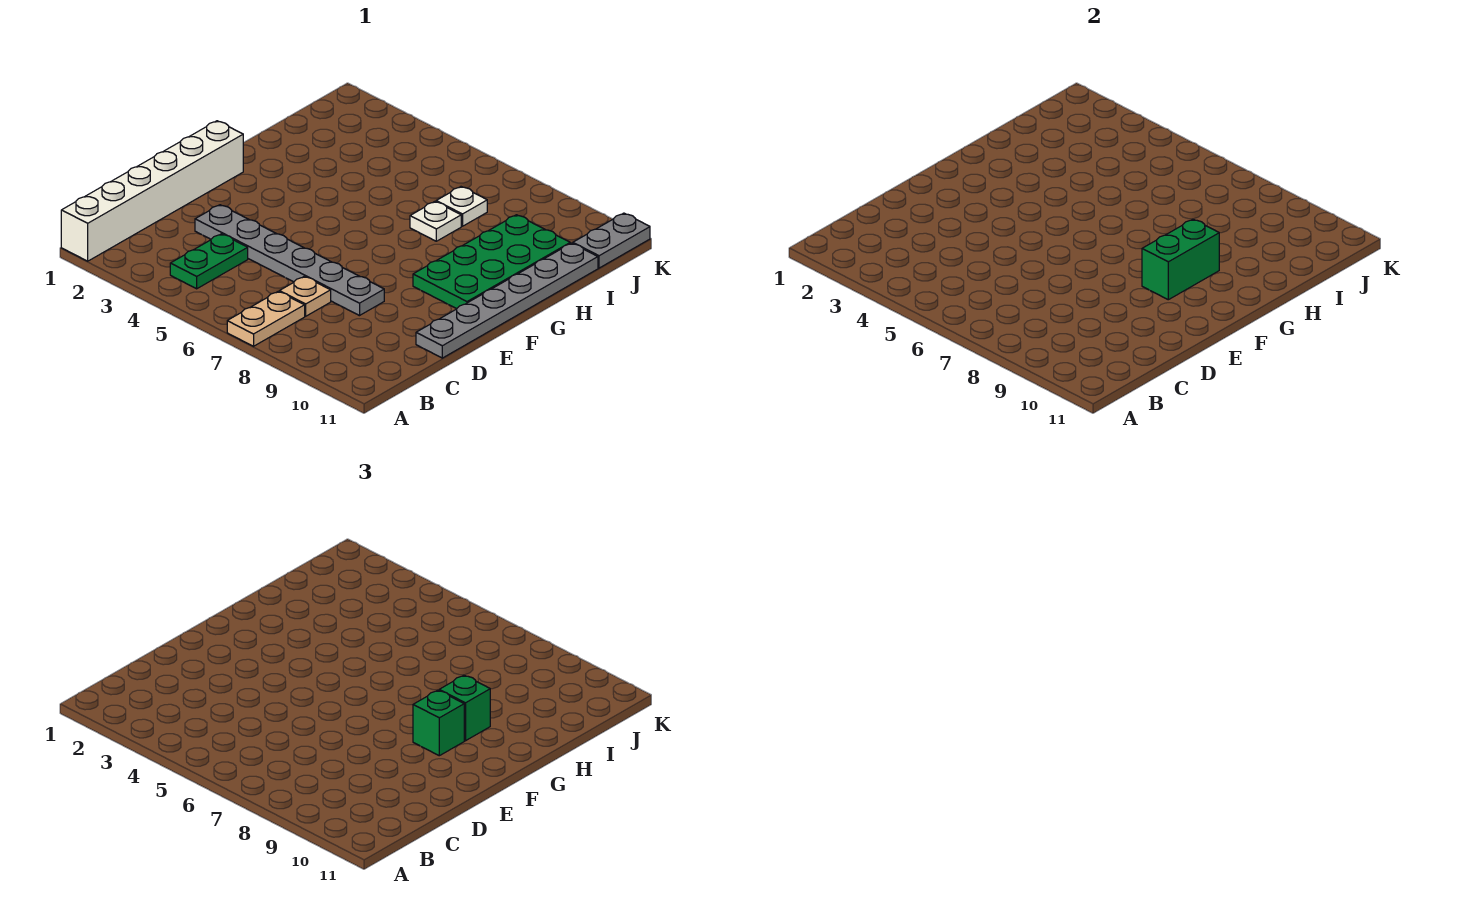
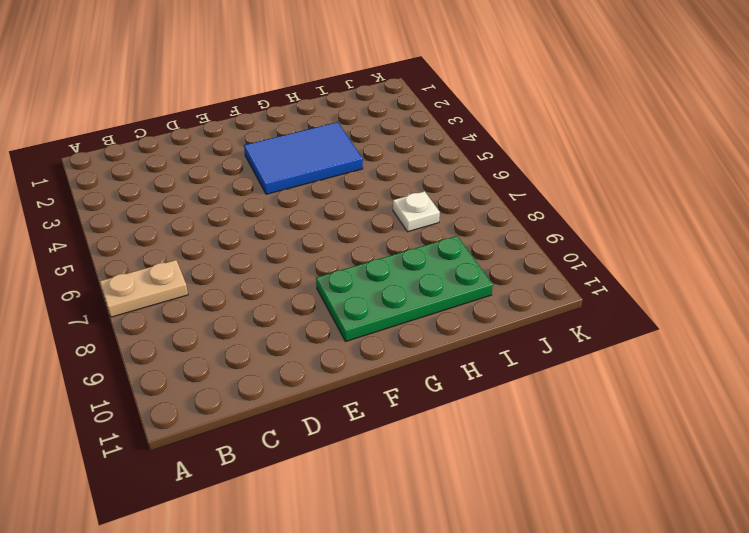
blue 2x3 tile [244,122,363,194] -> none
none -> white 1x6 brick [61,121,243,261]
none -> green 1x2 plate [170,234,248,289]
none -> tan 1x1 plate [279,276,331,316]

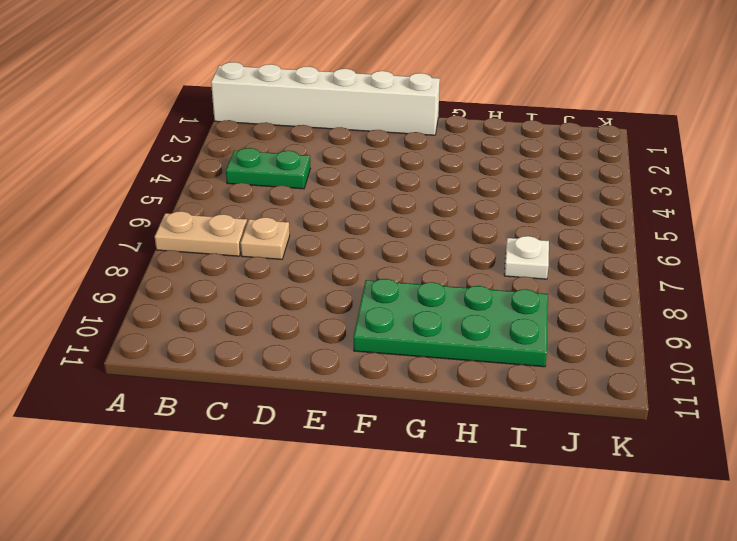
none -> grey 1x6 plate [195,205,384,316]
none -> grey 1x6 plate [416,243,598,358]
none -> white 1x1 plate [410,202,461,241]

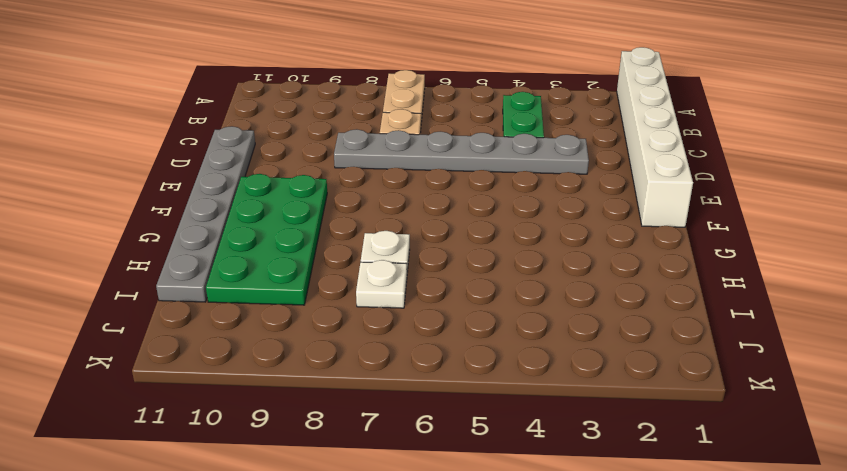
none -> grey 1x2 plate [573,213,650,268]
none -> green 1x2 brick [1142,219,1219,300]
none -> green 1x1 brick [413,690,464,756]

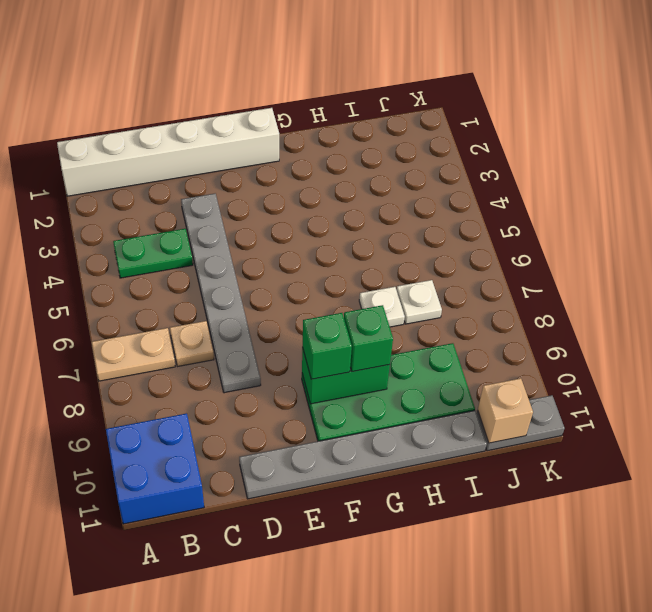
blue 2x2 brick [106,413,204,524] -> none
tan 1x1 brick [478,378,533,443] -> none

